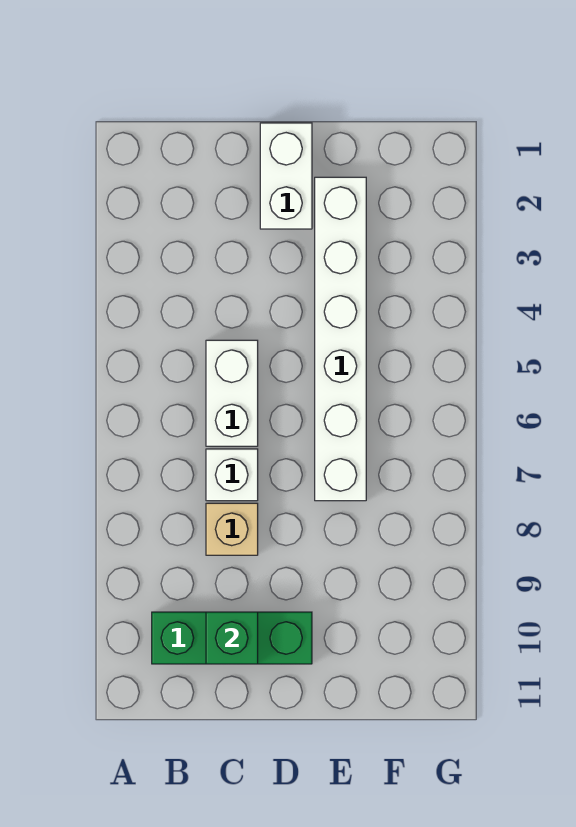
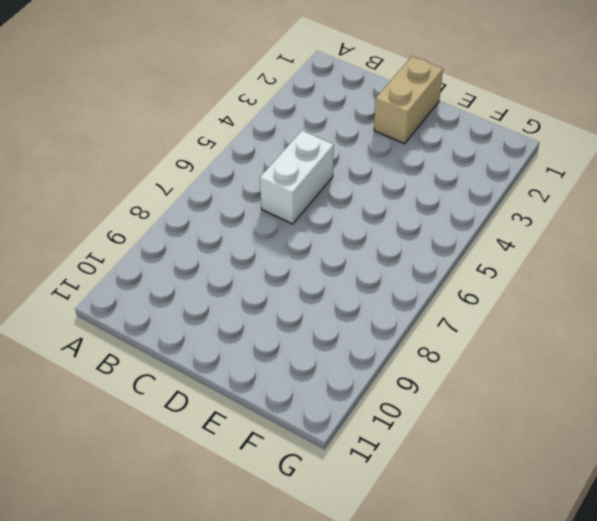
tan 1x2 brick [374,56,443,144] -> white 1x2 brick [260,123,312,229]
none -> green 1x3 brick [152,612,312,664]
none -> white 1x1 brick [206,449,258,501]

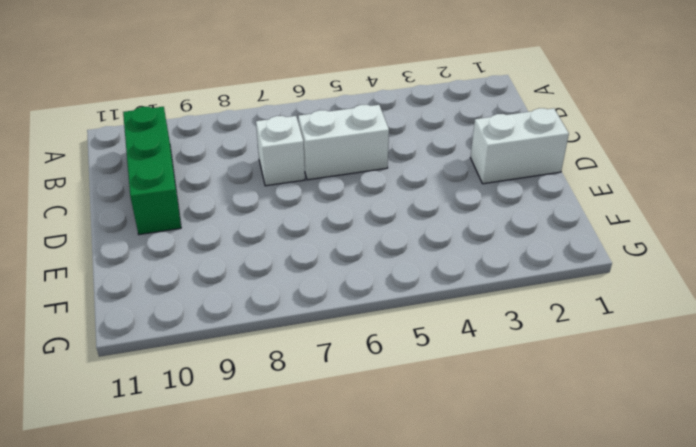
none -> tan 1x1 brick [206,503,258,555]
none -> white 1x6 brick [315,177,366,501]

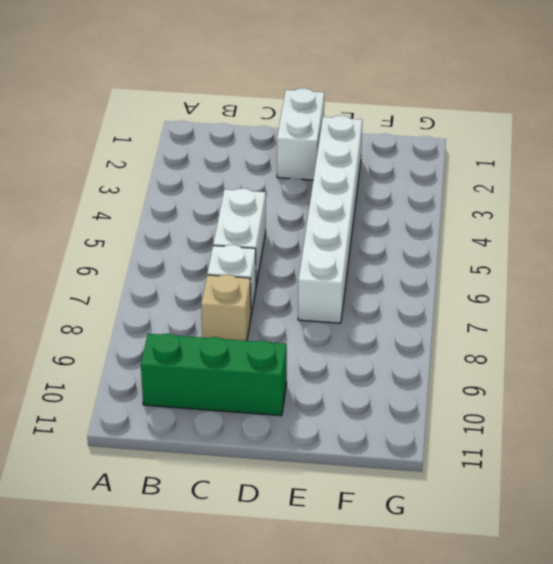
none -> green 1x1 brick [206,612,258,664]

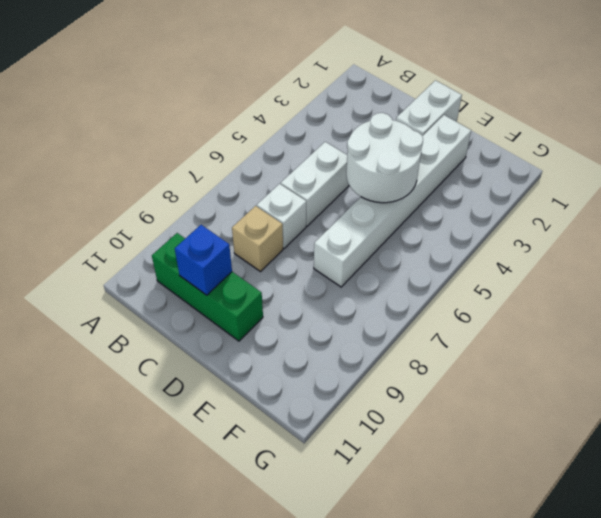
blue 1x1 brick [175,225,232,295] -> green 1x1 brick [206,612,258,664]
white 2x2 round brick [346,113,423,203] -> none

